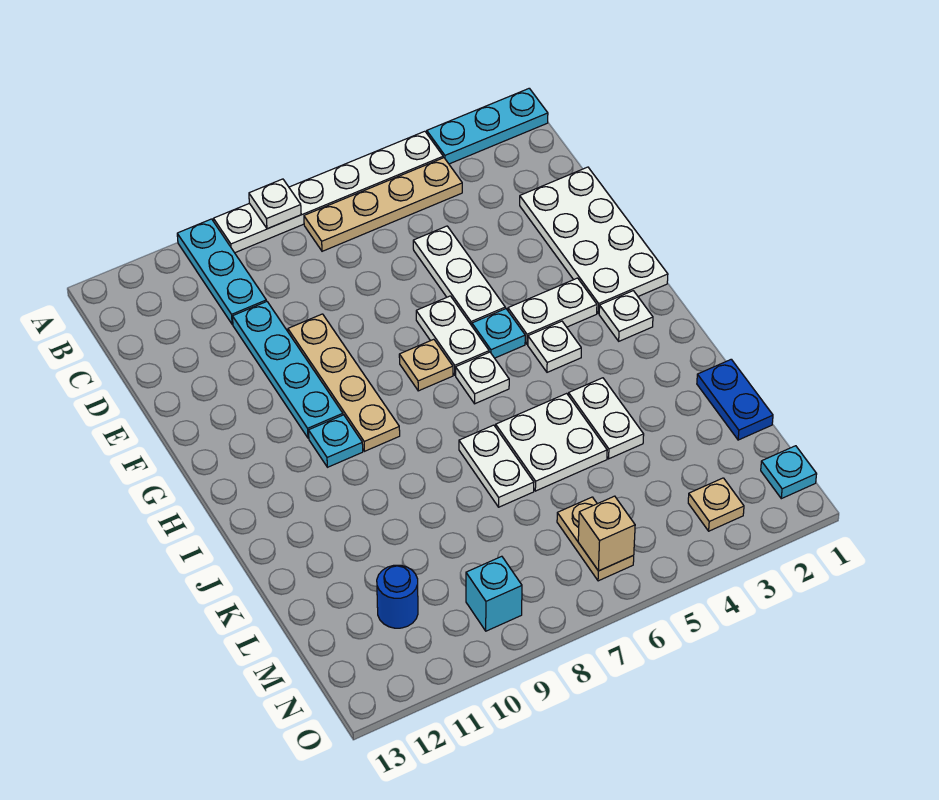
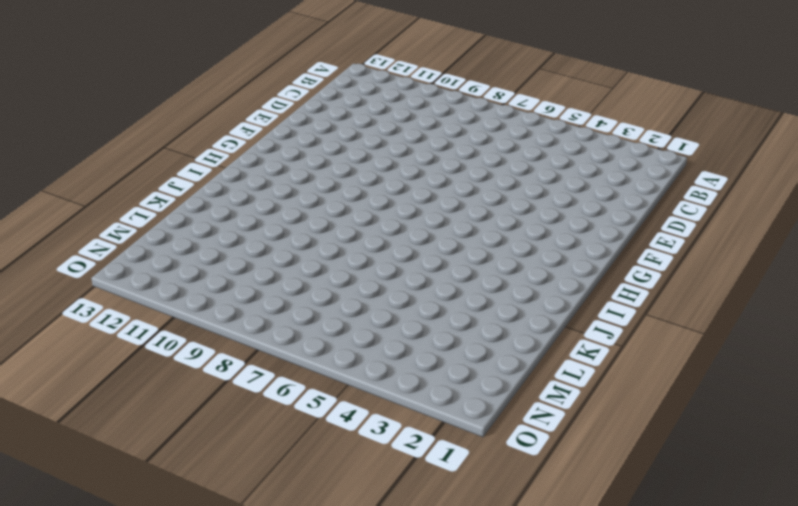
none -> cyan 1x3 plate [427,88,548,164]
none -> white 1x6 plate [213,131,443,253]
none -> cyan 1x3 plate [177,219,266,324]

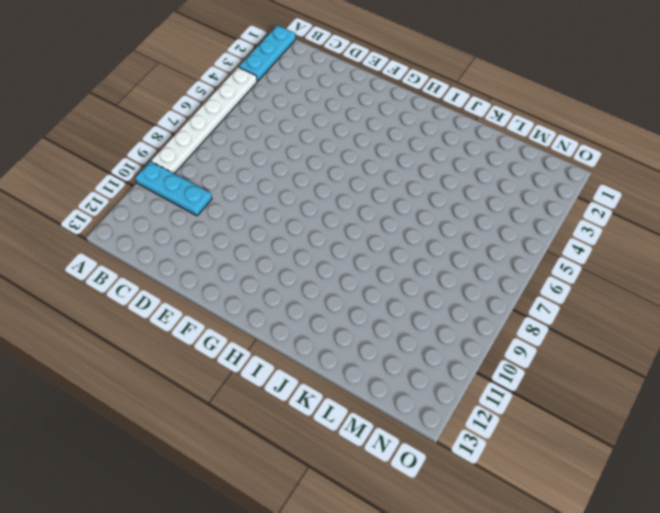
none -> tan 1x4 plate [304,158,462,251]
none -> white 2x4 plate [520,167,668,313]
none -> white 1x3 plate [413,226,505,326]

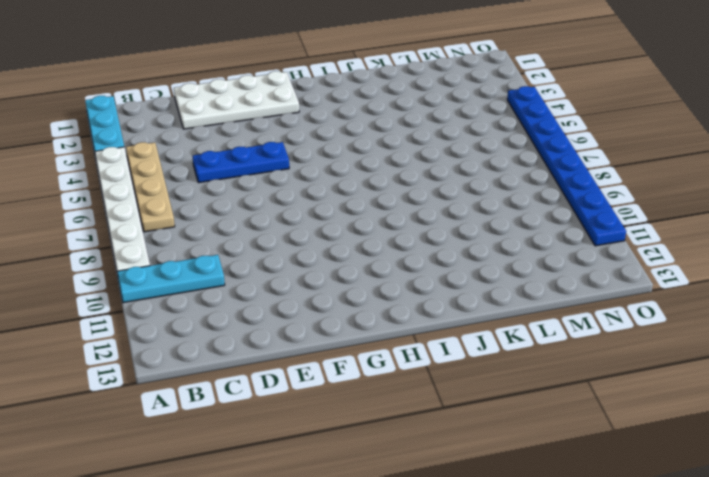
blue 1x3 plate [193,142,289,183] -> white 1x3 plate [413,226,505,326]
blue 1x8 plate [507,86,626,246] -> none
none -> cyan 1x4 plate [232,301,343,438]
none -> tan 1x4 plate [288,314,400,451]
none -> white 1x2 plate [416,296,489,375]

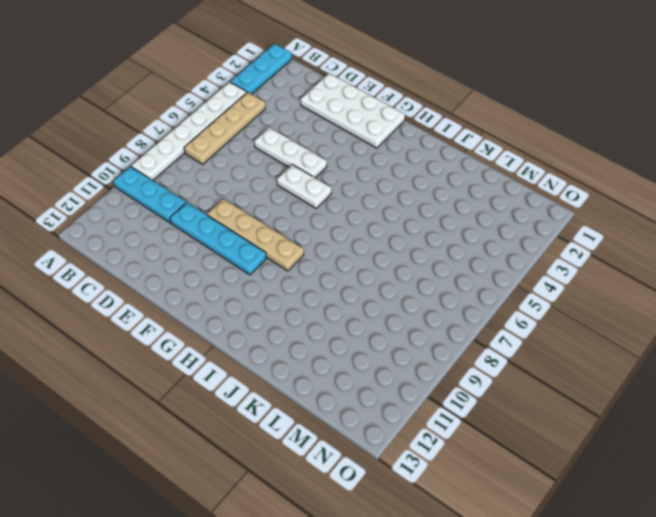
none -> white 1x2 plate [508,278,597,344]
none -> cyan 1x1 plate [472,309,525,358]
none -> tan 1x1 plate [399,339,453,391]

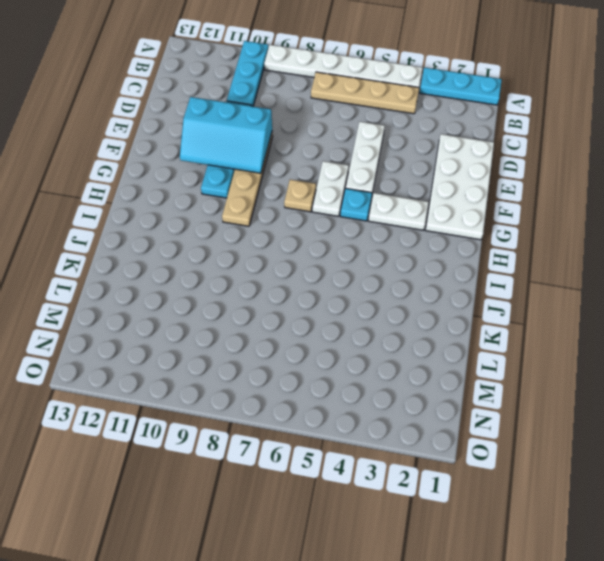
cyan 2x3 slope [180,97,272,173] -> none
none -> white 1x1 plate [599,291,653,341]
none -> white 1x1 plate [528,321,581,372]
none -> white 1x1 plate [456,352,509,404]

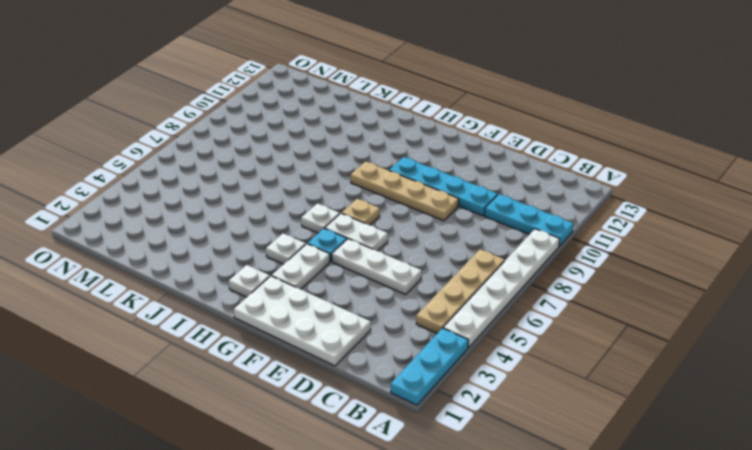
none -> cyan 1x1 plate [309,415,363,467]
none -> white 1x2 plate [568,378,644,459]
none -> white 2x2 plate [496,393,607,491]

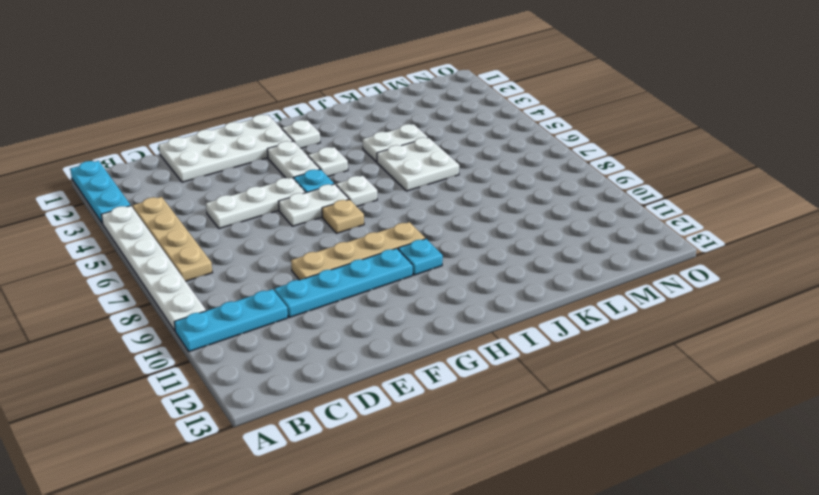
none -> white 1x2 plate [459,425,534,507]
none -> blue 1x2 plate [697,359,773,440]
none -> tan 1x2 plate [557,497,634,581]

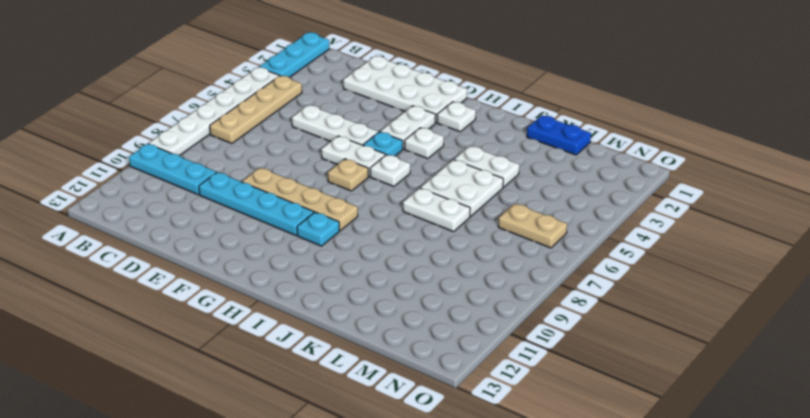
none -> blue 1x1 round brick [377,565,418,628]
none -> cyan 1x1 plate [761,446,817,499]
none -> tan 1x1 plate [688,478,744,531]

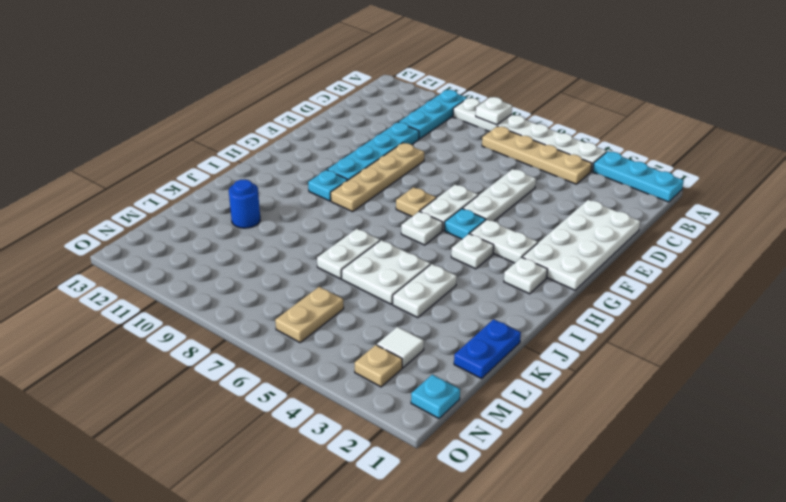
blue 1x1 round brick [229,179,260,228] -> blue 1x1 round brick moved to [377,565,418,628]
white 1x1 tile [377,327,424,368] -> none
none -> cyan 1x1 brick [466,556,522,631]
none -> tan 1x1 brick [578,496,635,571]

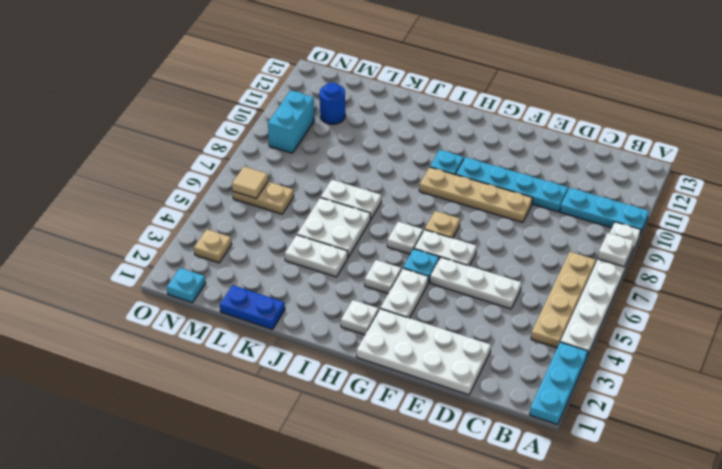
tan 1x1 tile [232,167,268,199] -> tan 1x1 brick [578,496,635,571]
cyan 1x2 brick [268,90,314,153] -> cyan 1x1 brick [466,556,522,631]

